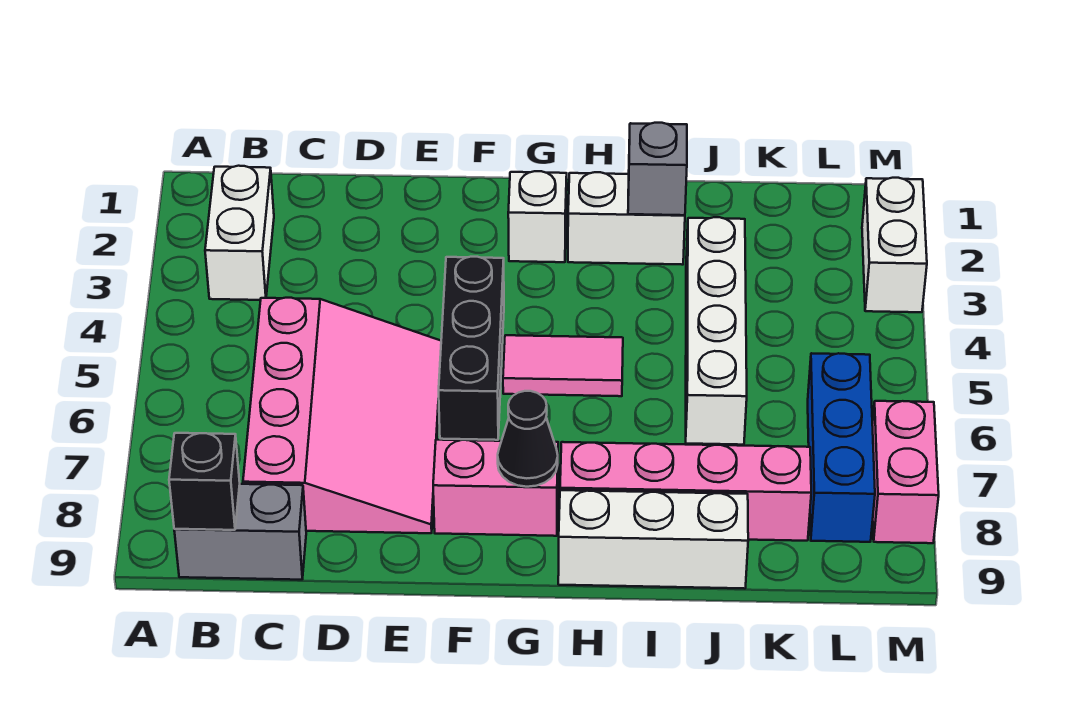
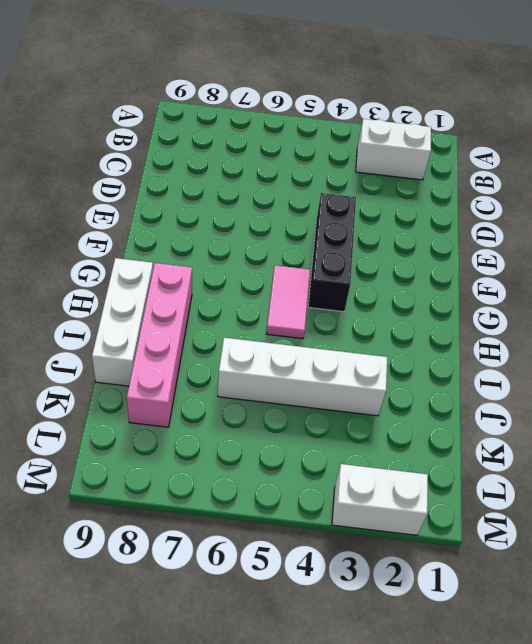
black 1x3 brick [308,193,356,312] -> black 1x3 brick turned to [439,257,504,440]
none -> grey 1x2 brick [174,484,306,580]
none -> pink 3x4 slope [243,298,441,533]
none -> pink 1x2 brick [433,440,558,536]

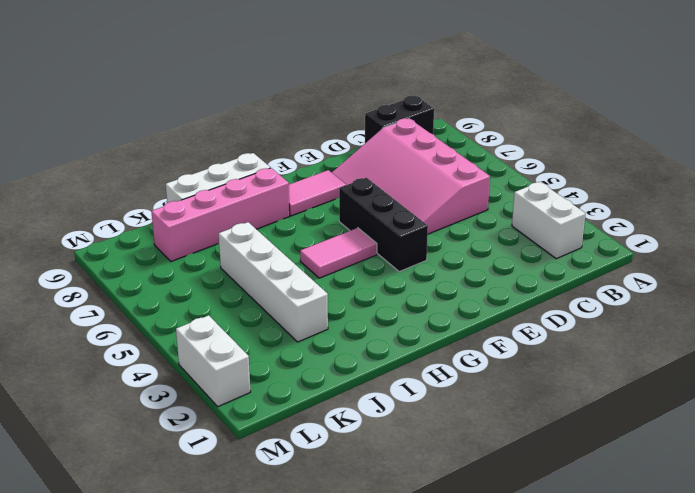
black 1x2 brick [365,96,434,143] -> grey 1x2 brick [174,484,306,580]
pink 1x2 tile [289,170,346,216] -> pink 1x2 brick [433,440,558,536]
none -> white 1x1 brick [508,171,567,262]
none -> white 1x2 brick [568,172,685,265]
none -> blue 1x3 brick [808,353,875,542]

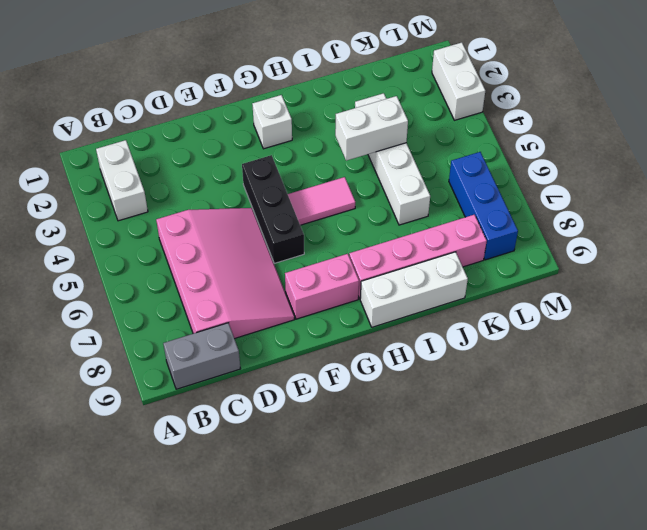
white 1x2 brick [335,96,408,161] -> white 1x2 brick moved to [568,172,685,265]
none -> pink 1x2 brick [872,401,939,543]
none -> black 1x1 brick [169,433,240,530]
none -> black 1x1 cone [498,391,558,487]

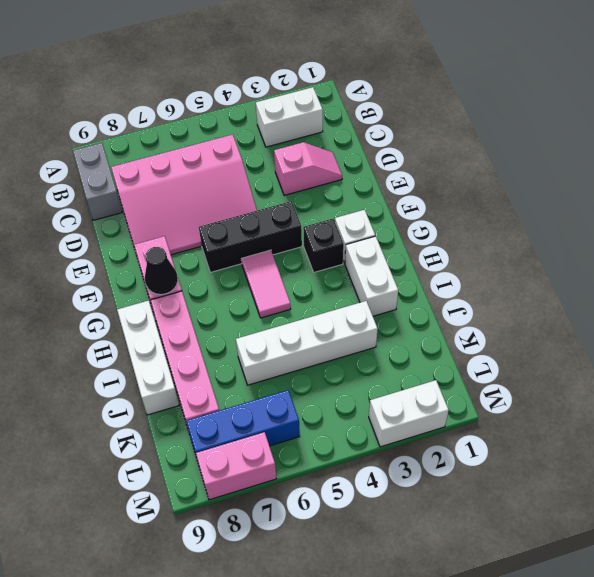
pink 1x2 slope [274,142,342,195] -> none
black 1x1 brick [303,219,344,272] -> black 1x1 brick moved to [169,433,240,530]
none -> grey 1x1 brick [628,123,687,215]

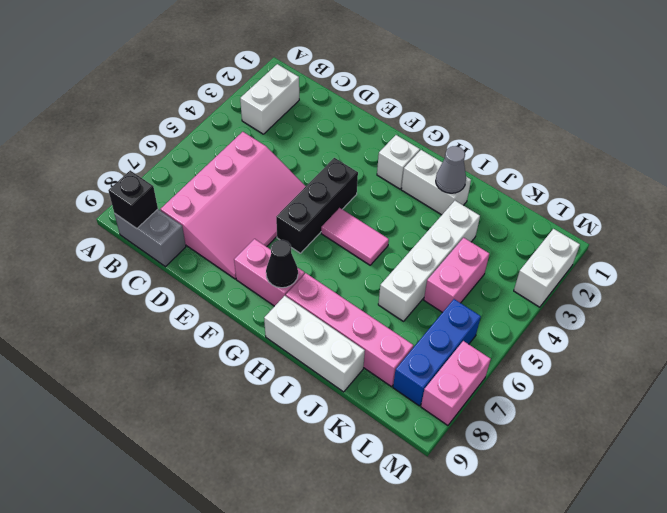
grey 1x1 cone [436,146,466,193] -> grey 1x1 brick [628,123,687,215]
pink 1x2 brick [424,238,489,313] -> none

